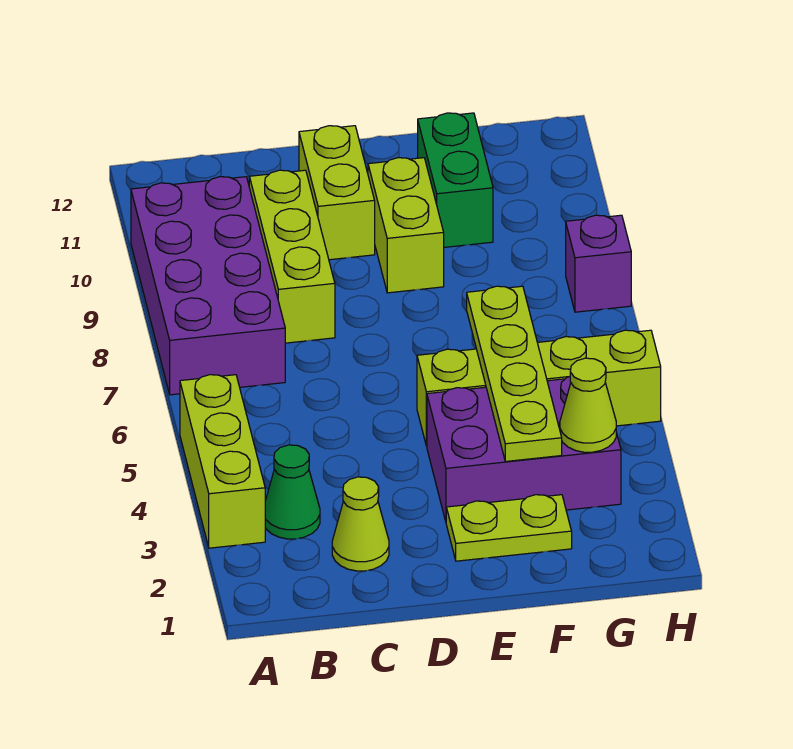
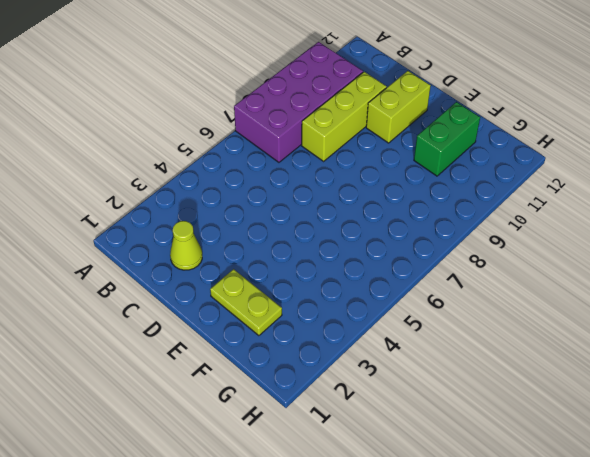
none -> lime 1x3 brick [180,375,265,548]
none -> green 1x1 cone [265,445,320,539]
none -> purple 2x3 brick [427,377,621,521]

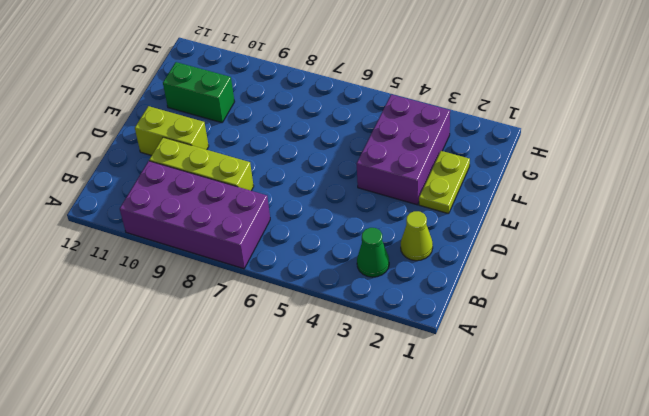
none -> lime 1x3 brick [180,375,265,548]
none -> lime 1x4 brick [417,330,661,446]
none -> lime 1x2 brick [368,158,444,293]

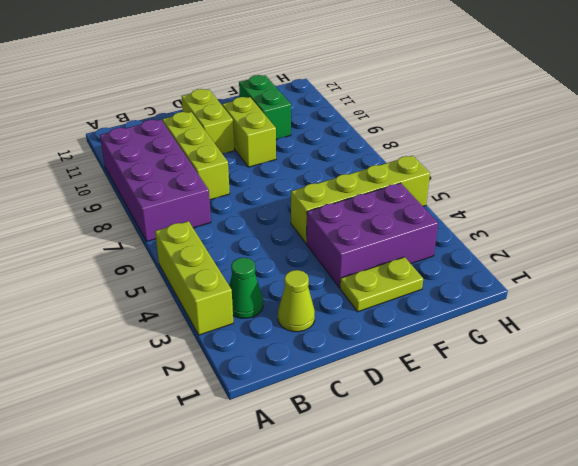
none -> purple 1x1 brick [566,215,631,312]
none -> lime 1x4 plate [467,286,562,462]
none -> lime 1x1 cone [560,358,616,452]

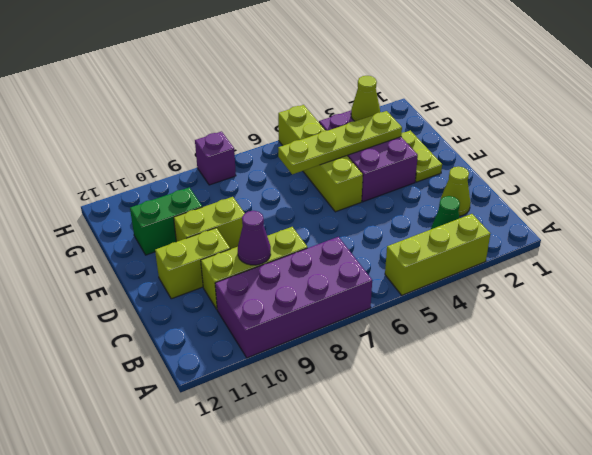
purple 1x1 cone [238,211,271,265] -> none

